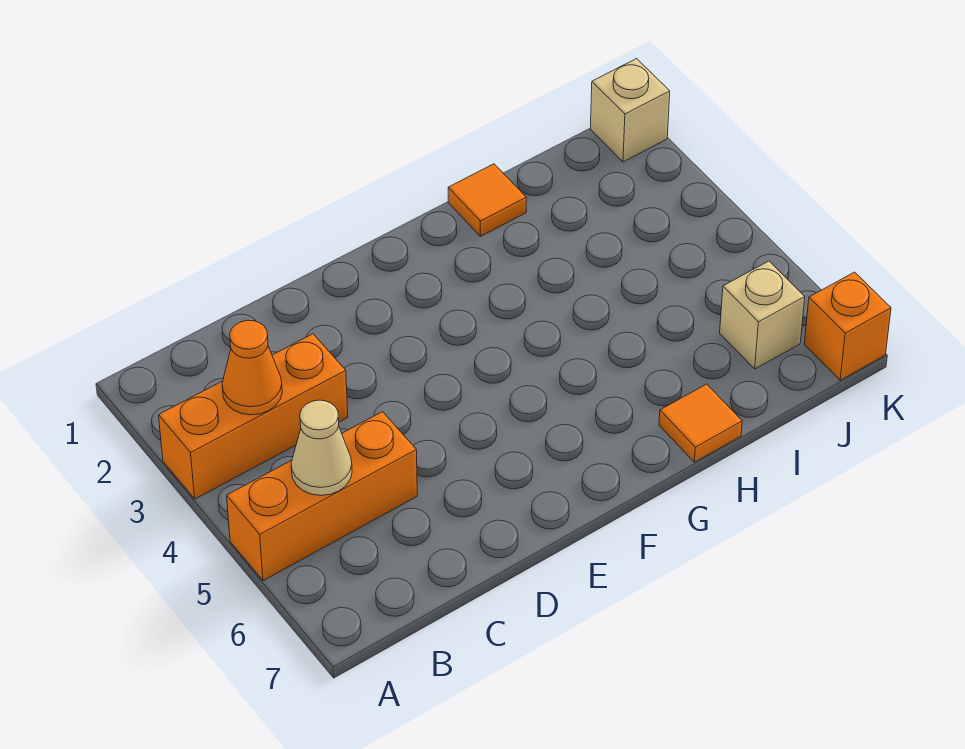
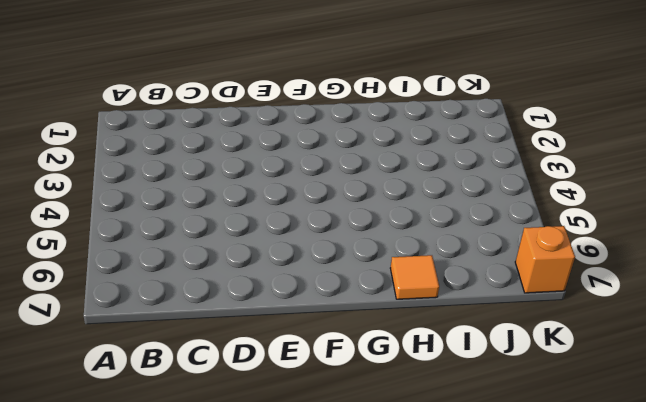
none -> orange 1x3 brick [159,334,348,499]
none -> orange 1x3 brick [227,412,417,581]

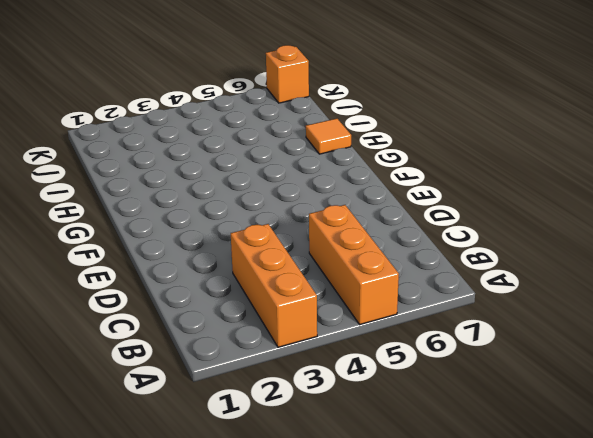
none -> orange 1x1 tile [448,164,526,236]
none -> tan 1x1 brick [720,261,805,369]

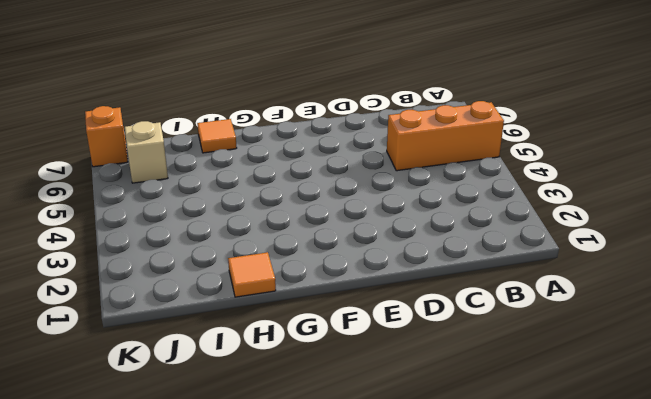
none -> orange 1x3 brick [159,334,348,499]
none -> tan 1x1 brick [590,59,670,162]

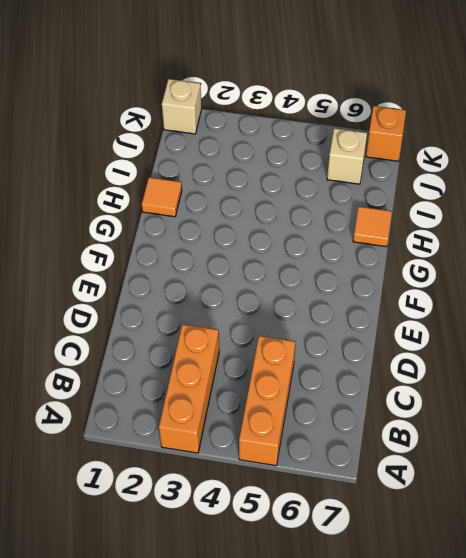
none -> orange 1x1 cone [222,320,282,415]
none -> tan 1x1 cone [291,400,352,496]

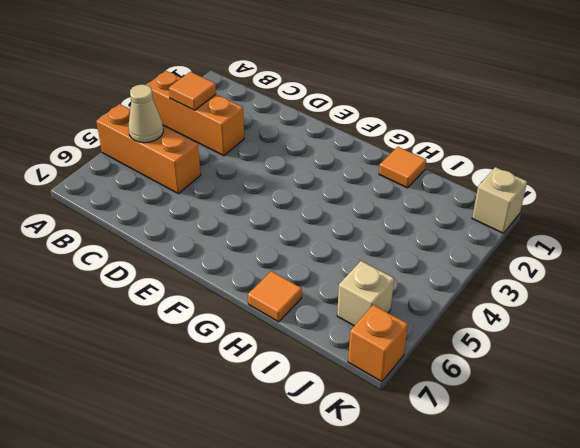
orange 1x1 tile [169,72,216,110] -> orange 1x1 cone [222,320,282,415]

